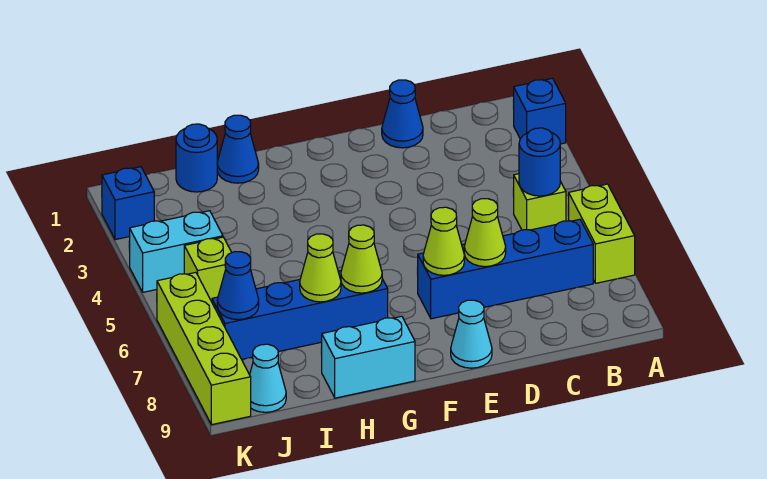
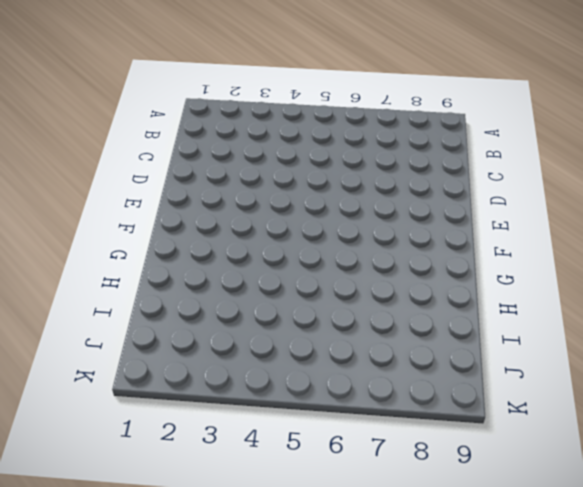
none -> blue 1x1 brick [514,78,566,144]
none -> lime 1x2 brick [568,184,635,283]
none -> lime 1x1 brick [513,174,566,230]

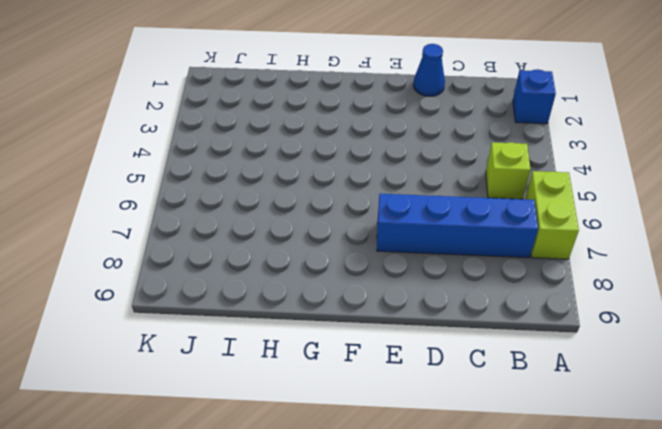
none -> cyan 1x1 cone [451,300,492,368]
none -> blue 1x4 brick [212,271,388,359]
none -> cyan 1x2 brick [321,316,415,398]

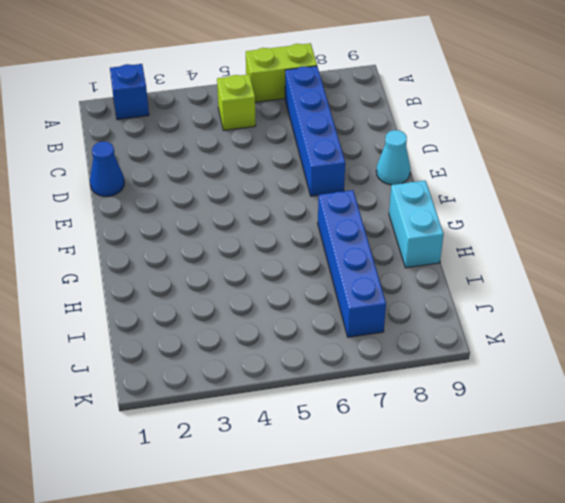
none -> blue 1x1 cone [217,115,259,183]
none -> blue 1x1 round brick [176,124,217,192]
none -> cyan 1x2 brick [130,211,223,292]

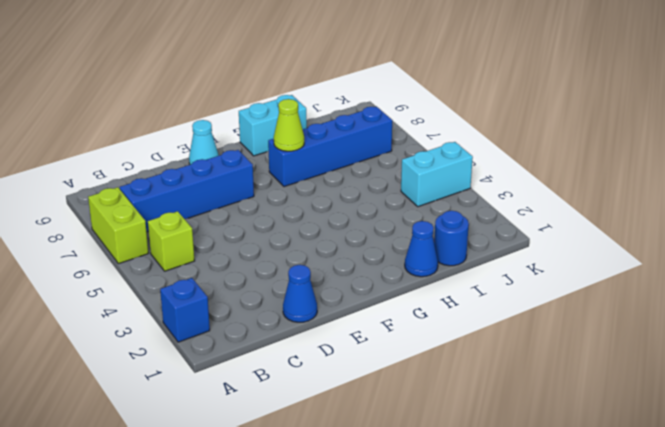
none -> lime 1x1 brick [184,237,232,302]
none -> cyan 1x1 cone [249,344,286,412]
none -> blue 1x1 brick [102,167,154,240]

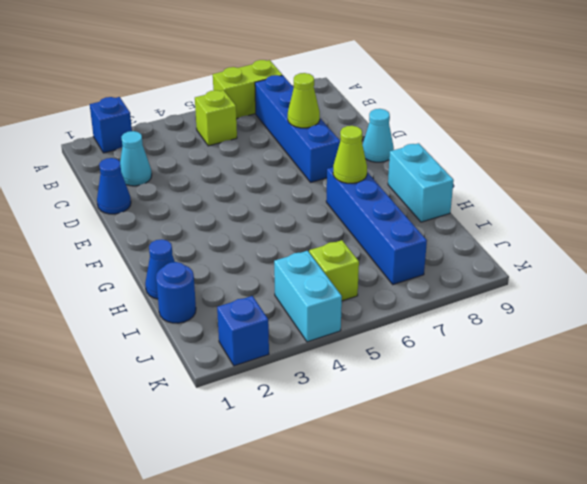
cyan 1x1 cone [120,131,152,186] -> cyan 1x1 cone moved to [249,344,286,412]
none -> lime 1x4 brick [157,272,251,425]
none -> blue 1x1 round brick [519,128,560,196]
none -> lime 1x1 cone [423,207,464,275]

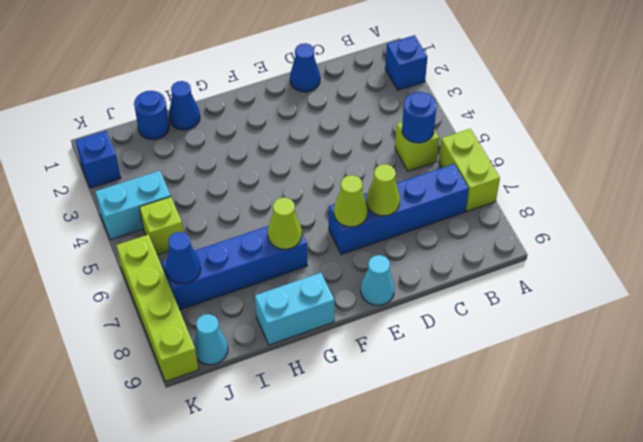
none -> lime 1x1 cone [300,234,341,302]

